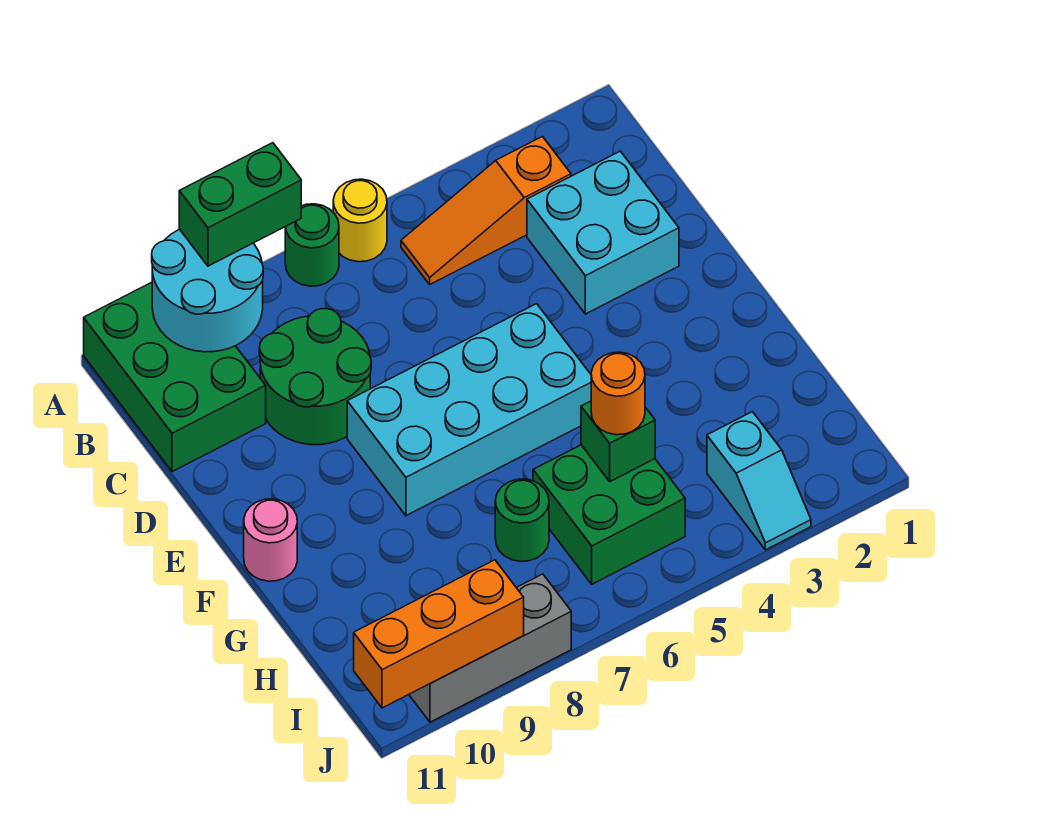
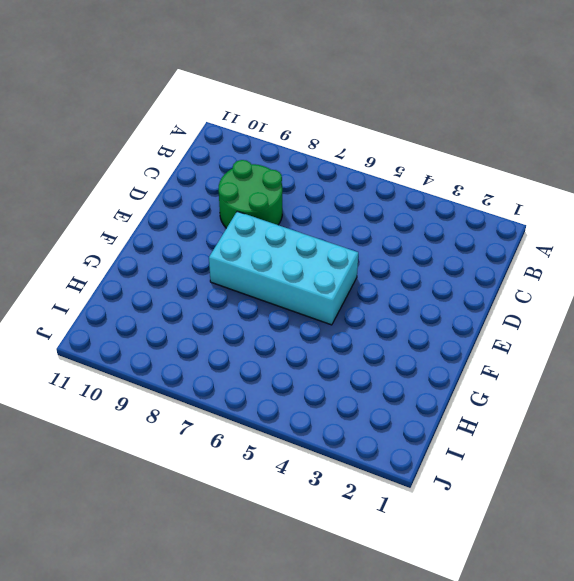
none -> yellow 1x1 round brick [333,179,387,262]
none -> green 1x1 round brick [285,204,339,286]
none -> green 2x3 brick [84,282,266,472]

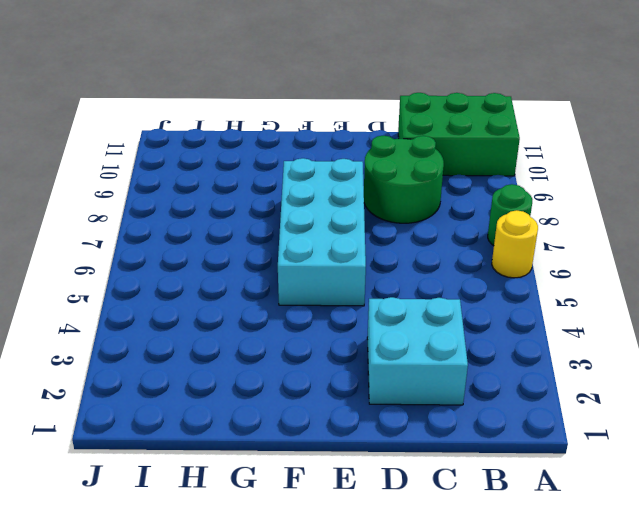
none -> orange 1x3 slope [401,137,571,284]
none -> pink 1x1 round brick [244,499,297,581]
none -> green 2x2 brick [533,445,685,584]

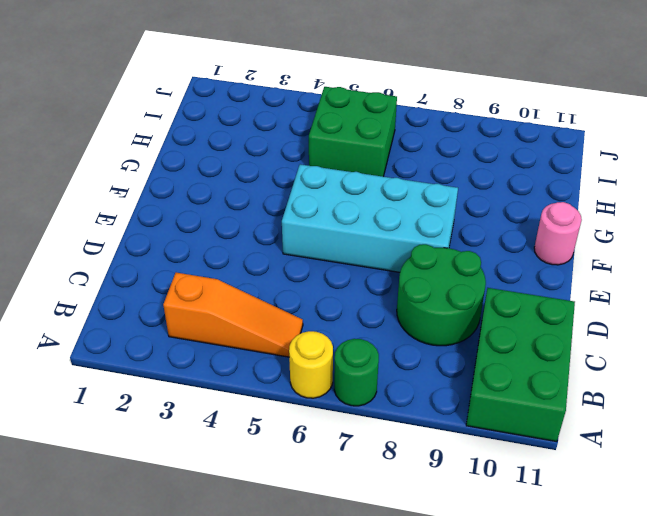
none -> cyan 2x2 brick [527,151,679,314]
none -> green 1x1 round brick [495,479,549,561]
none -> cyan 1x2 slope [707,412,811,550]

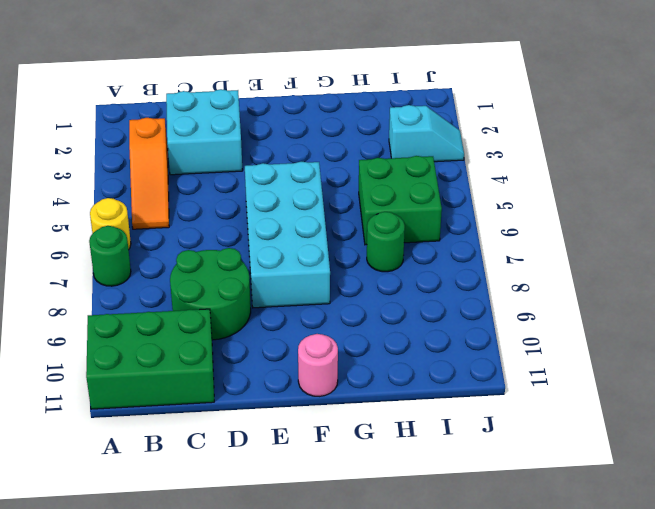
none -> grey 1x3 brick [409,574,571,722]
none -> cyan 2x2 round brick [152,229,263,352]
none -> green 1x1 brick [581,401,655,481]

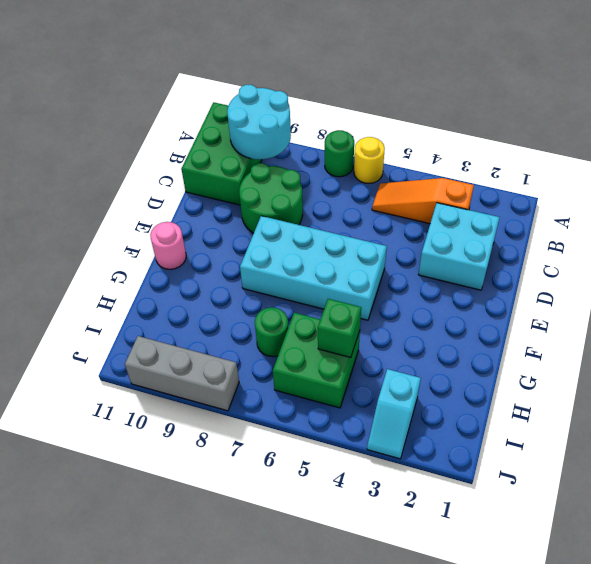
none -> orange 1x3 brick [354,560,524,708]
none -> green 1x2 brick [179,143,301,266]
none -> orange 1x1 round brick [591,352,645,435]

